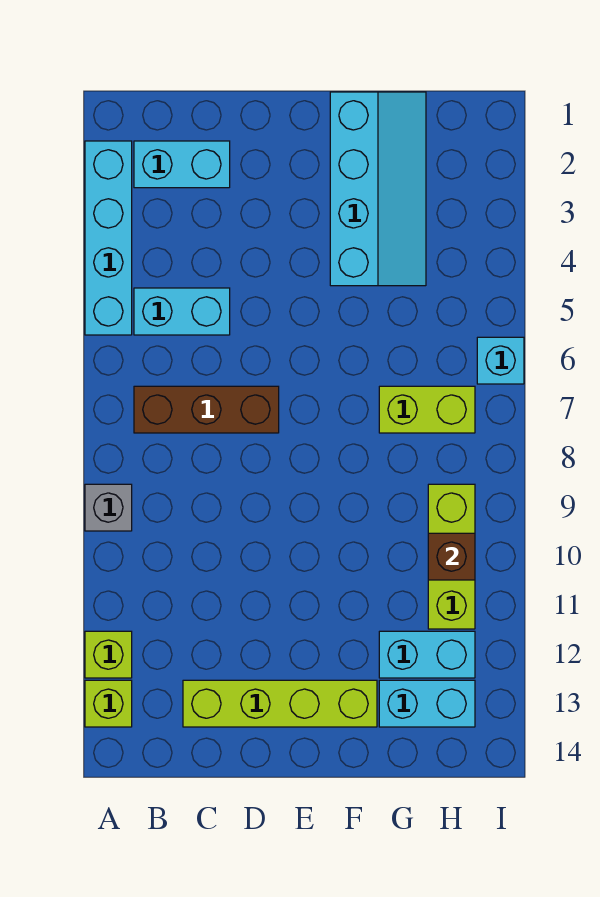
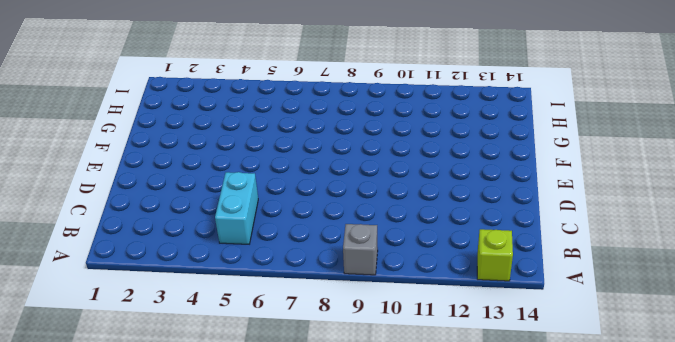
none -> cyan 1x4 brick [85,141,132,335]
none -> lime 1x1 brick [85,631,132,678]
none -> cyan 1x2 brick [134,141,230,188]

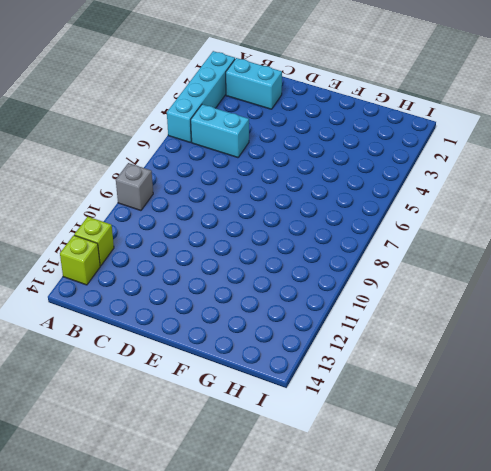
none -> brown 1x3 brick [134,386,279,433]
none -> lime 1x4 brick [183,680,377,727]
none -> cyan 2x4 slope [330,92,426,286]

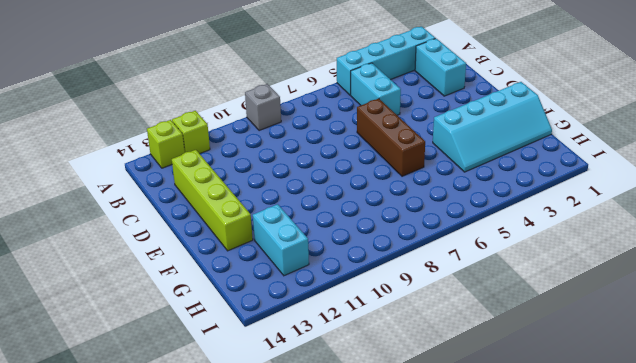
brown 1x3 brick [357,99,425,176] -> brown 1x3 brick moved to [134,386,279,433]
none -> lime 1x2 brick [379,386,475,433]
none -> cyan 1x2 brick [379,680,475,727]
none -> lime 1x3 brick [428,484,475,629]

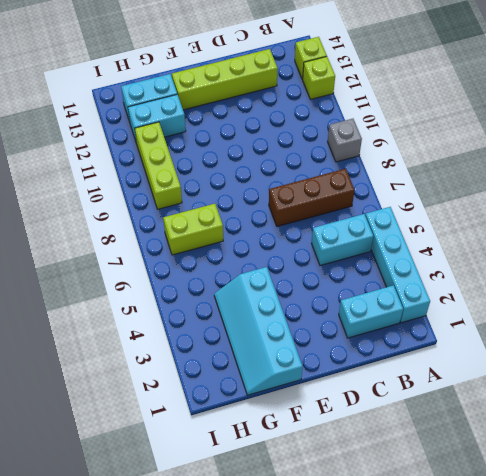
none -> cyan 1x1 brick [477,337,524,384]
none -> brown 1x1 brick [428,533,475,580]

